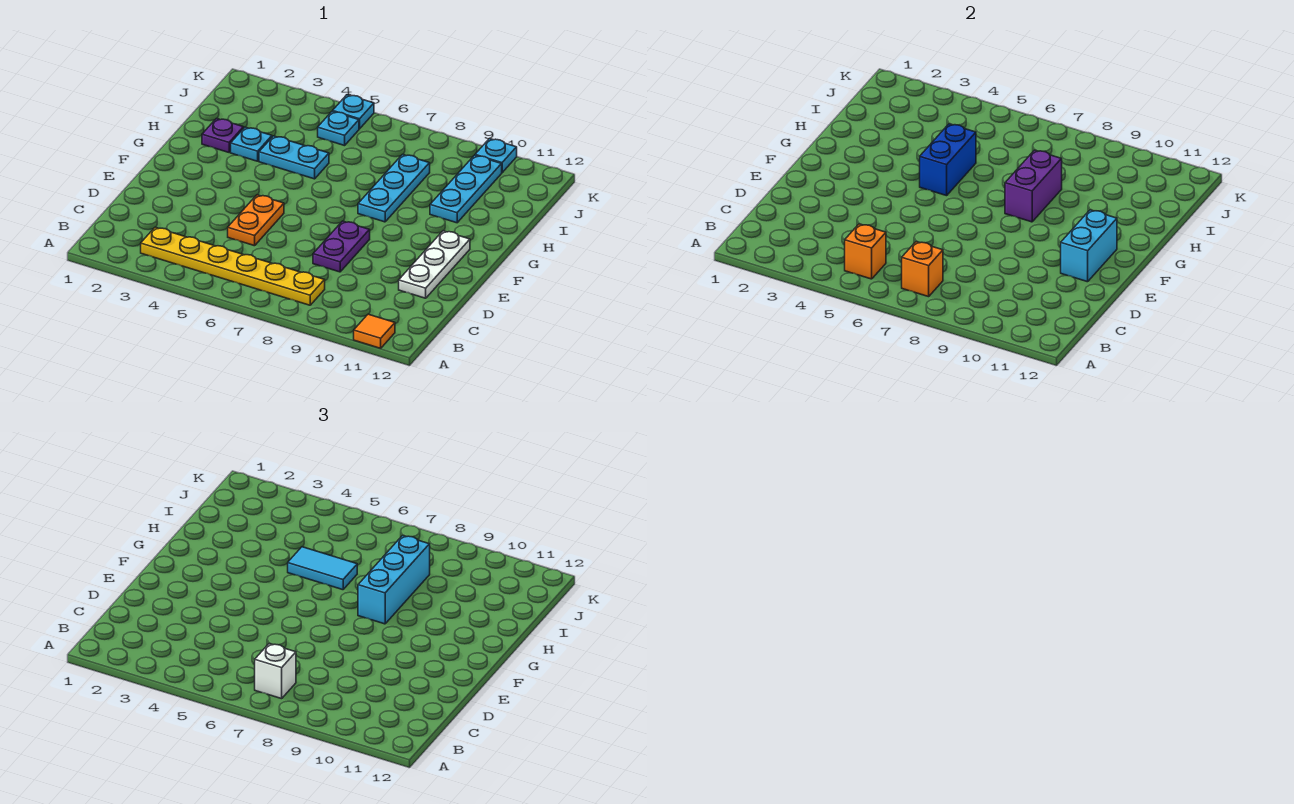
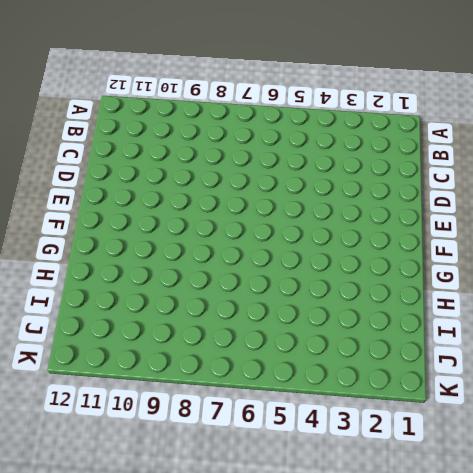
none -> orange 1x1 tile [354,314,395,348]
none -> yellow 1x6 plate [141,227,325,305]
none -> orange 1x2 plate [228,195,284,246]

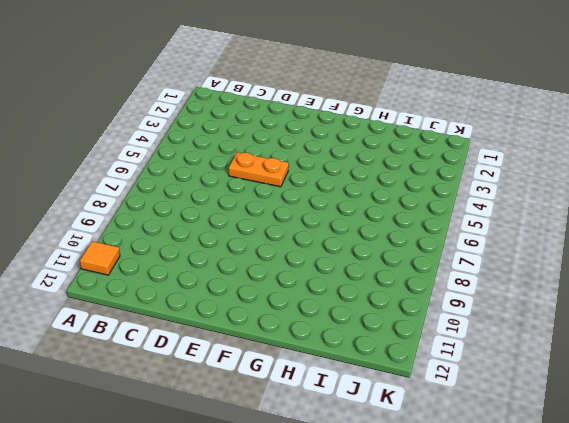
none -> yellow 1x6 plate [141,227,325,305]
none -> purple 1x2 plate [313,221,370,272]
none -> white 1x3 plate [399,231,470,298]

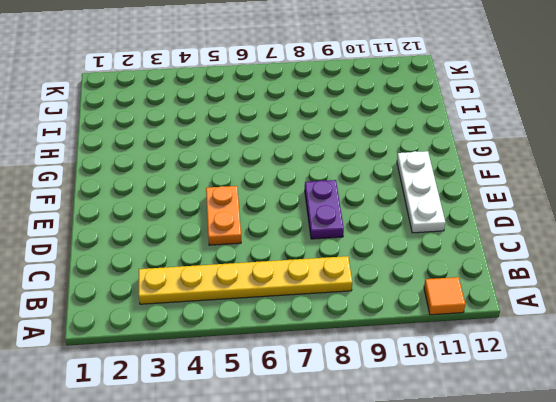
none -> cyan 1x3 plate [358,154,430,222]
none -> purple 1x1 plate [202,118,243,152]
none -> cyan 1x1 plate [231,127,272,161]

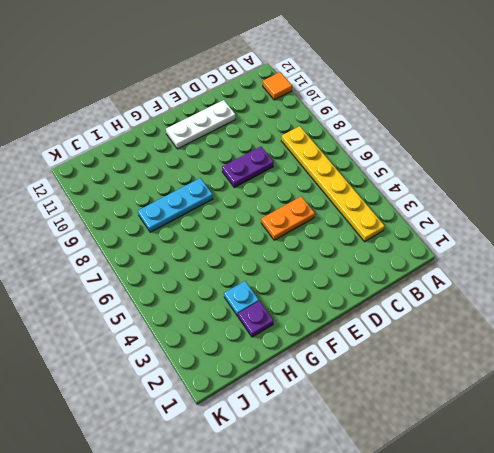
none -> cyan 1x2 plate [259,136,329,179]
none -> cyan 1x3 plate [430,155,502,223]
none -> cyan 1x1 plate [318,111,359,146]

